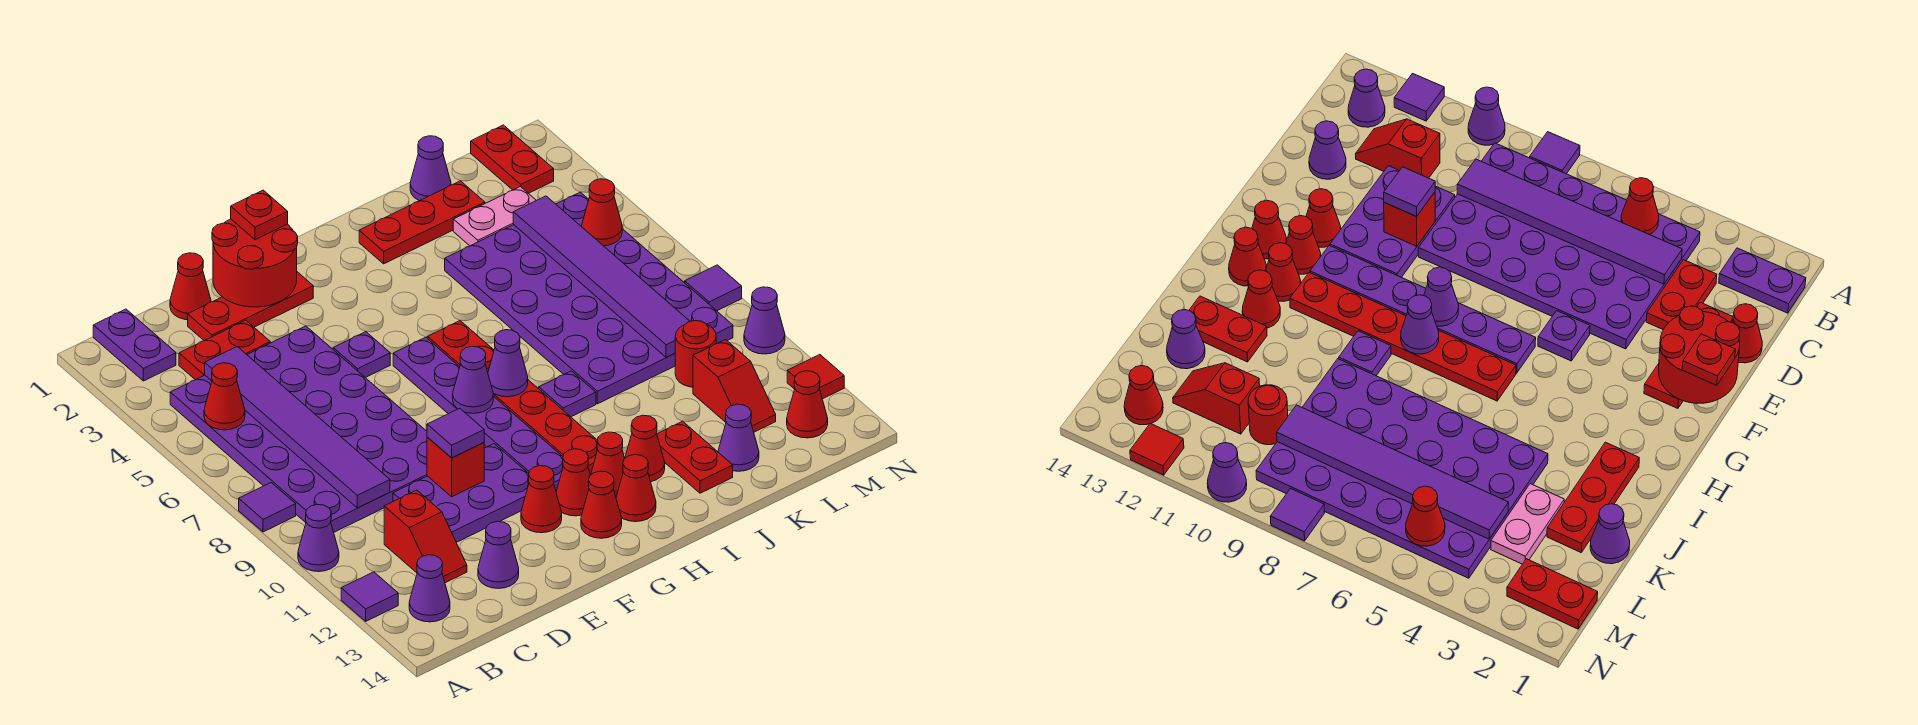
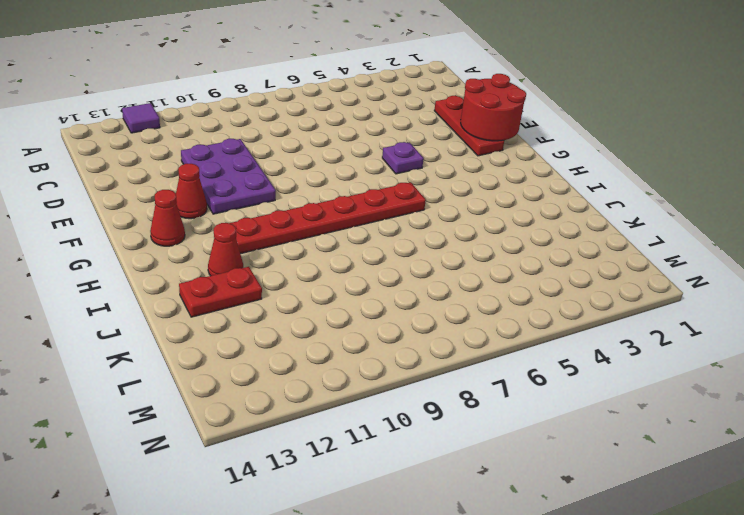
none -> purple 1x1 tile [239,483,296,532]
none -> purple 1x1 cone [298,505,339,572]
none -> purple 1x2 plate [93,309,176,381]
none -> purple 4x6 plate [170,326,427,532]

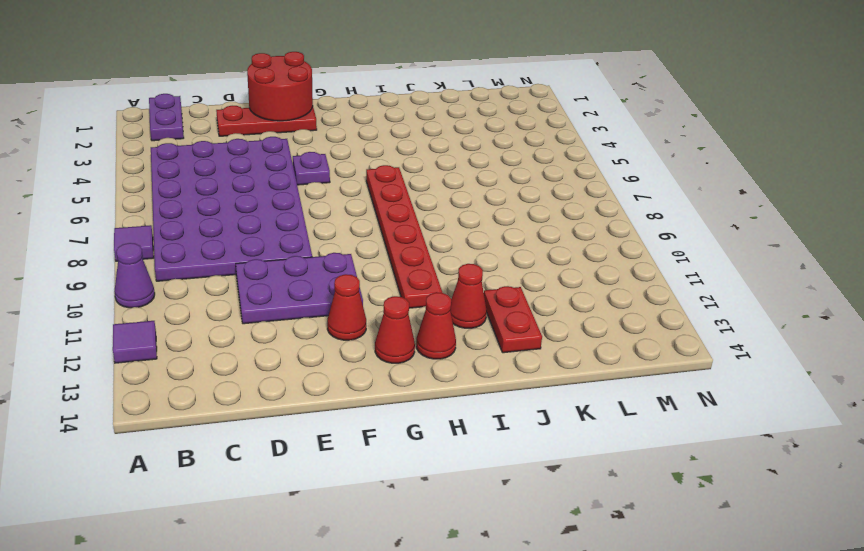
none -> purple 1x1 cone [409,555,450,622]
none -> red 1x2 plate [179,320,270,380]
none -> red 1x2 slope [384,490,467,583]
none -> red 1x1 cone [170,253,211,320]

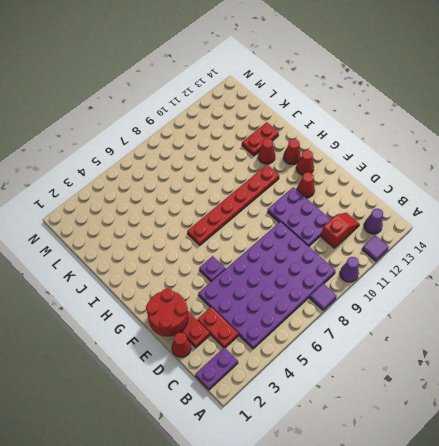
none -> purple 1x1 cone [478,521,519,588]
none -> purple 1x6 plate [393,337,563,491]
none -> red 1x1 cone [556,449,590,516]
none -> red 1x1 cone [591,432,625,497]

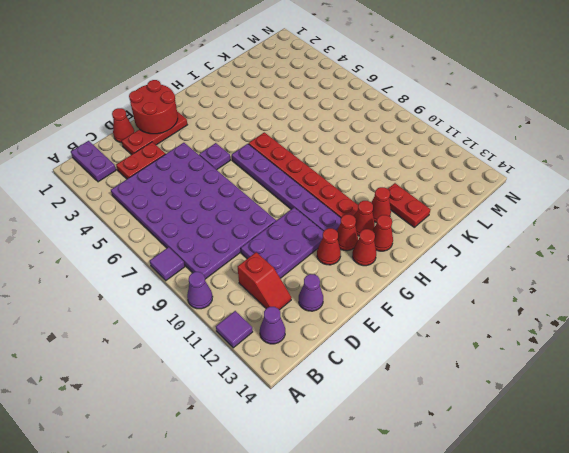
none -> red 1x3 plate [359,181,485,264]
none -> purple 1x1 plate [539,371,596,417]
none -> purple 4x6 plate [445,192,733,404]
none -> purple 1x1 cone [410,136,451,201]

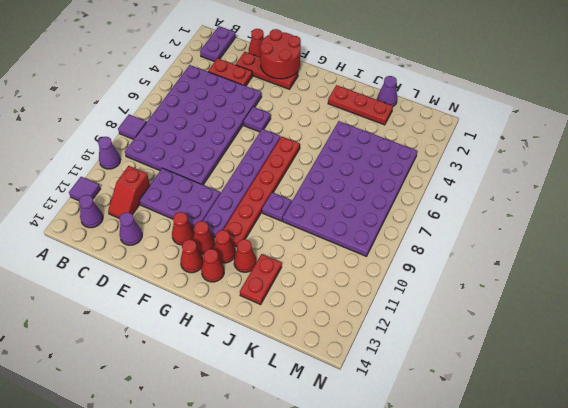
none -> pink 1x2 plate [453,187,536,246]
none -> purple 1x1 cone [718,404,759,471]
none -> red 1x1 round brick [675,321,716,387]
none -> red 1x2 slope [693,340,776,432]

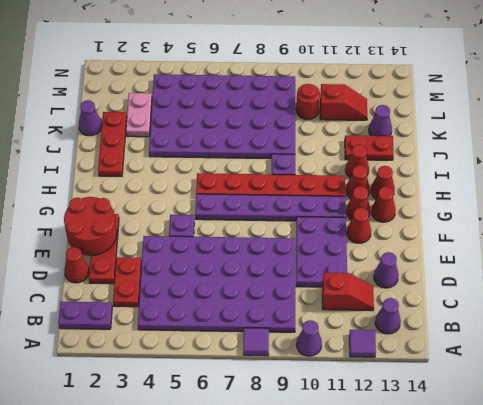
none -> red 1x2 plate [471,125,554,193]
none -> red 1x1 cone [787,371,828,438]
none -> purple 1x1 tile [685,265,742,311]
none -> purple 1x1 cone [744,287,785,354]

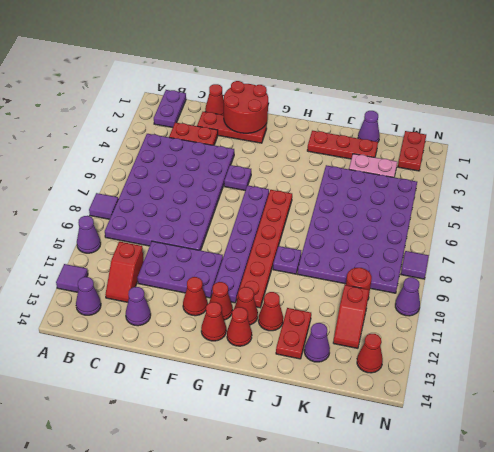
none -> red 1x1 tile [787,355,844,399]
none -> red 1x1 cone [204,363,245,430]
none -> purple 1x6 tile [205,347,390,508]
none -> red 1x1 brick [427,437,484,497]

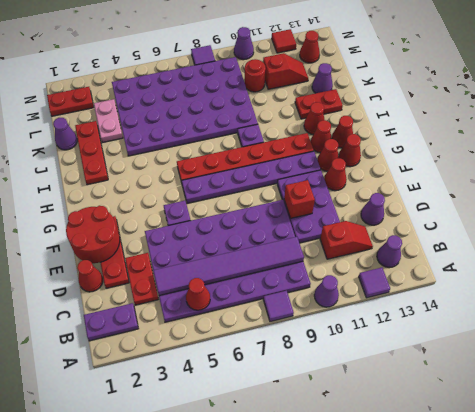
none -> purple 1x1 cone [453,346,493,413]
none -> purple 1x1 cone [488,330,528,397]
none -> purple 1x6 tile [513,196,690,357]
none -> red 1x1 cone [582,179,622,246]

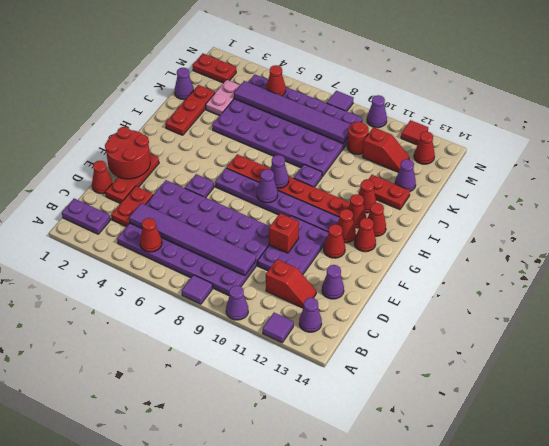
none -> purple 1x1 tile [427,408,484,458]
none -> red 1x1 plate [231,190,288,240]

